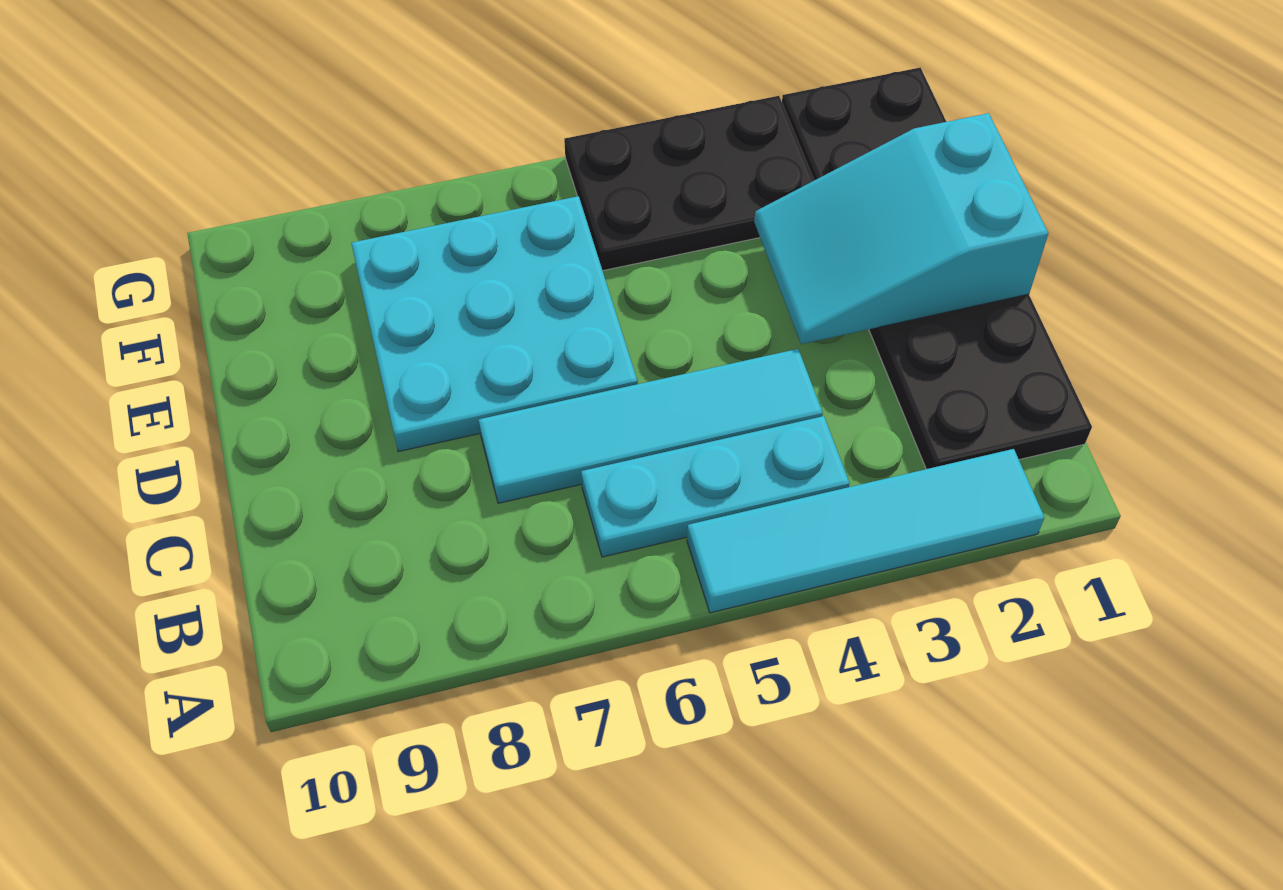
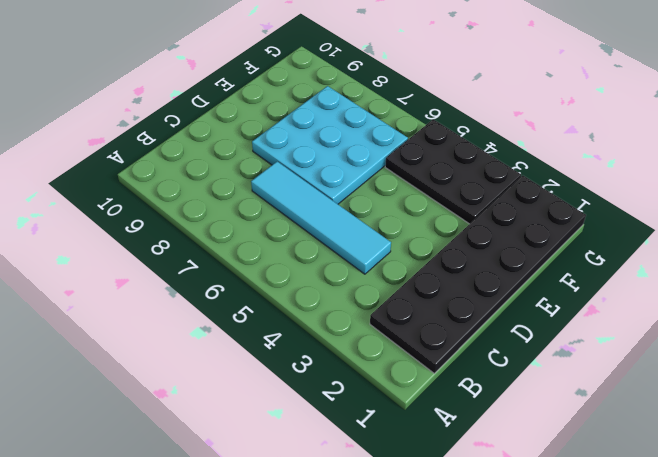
none -> cyan 1x4 tile [687,449,1044,613]
none -> cyan 1x3 plate [581,416,850,557]

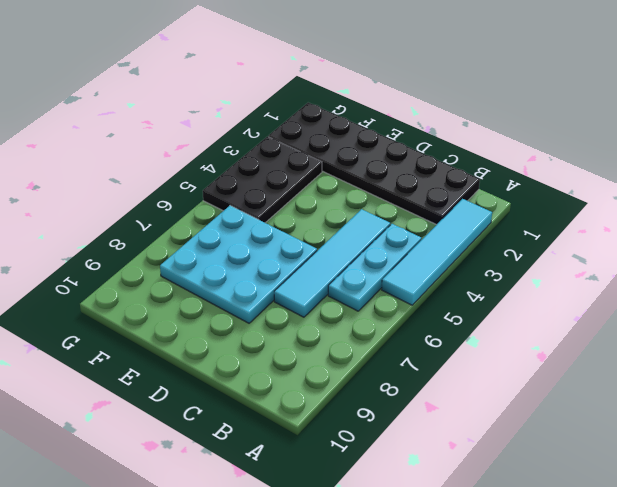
none -> cyan 2x3 slope [754,113,1048,344]

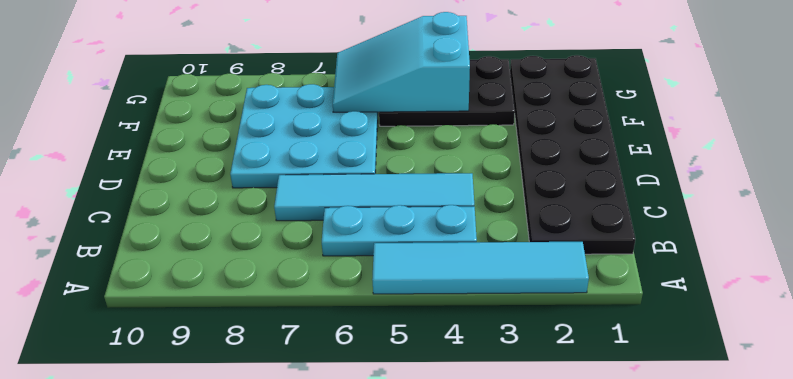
cyan 2x3 slope [333,12,470,112] -> cyan 2x3 slope moved to [754,113,1048,344]

